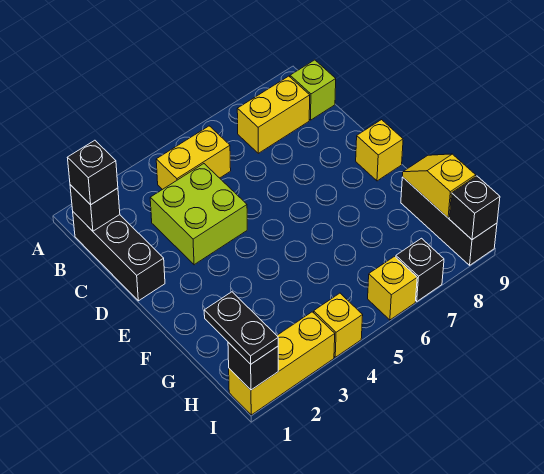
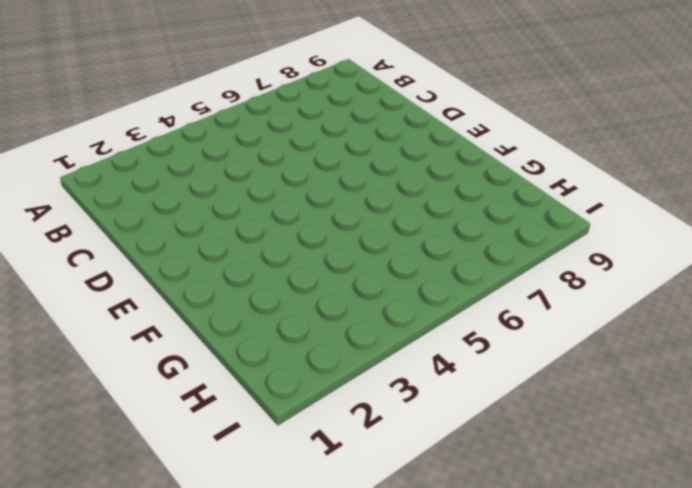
none -> black 1x3 brick [73,212,165,301]
none -> yellow 1x2 brick [156,126,231,190]
none -> yellow 1x2 brick [237,76,310,153]

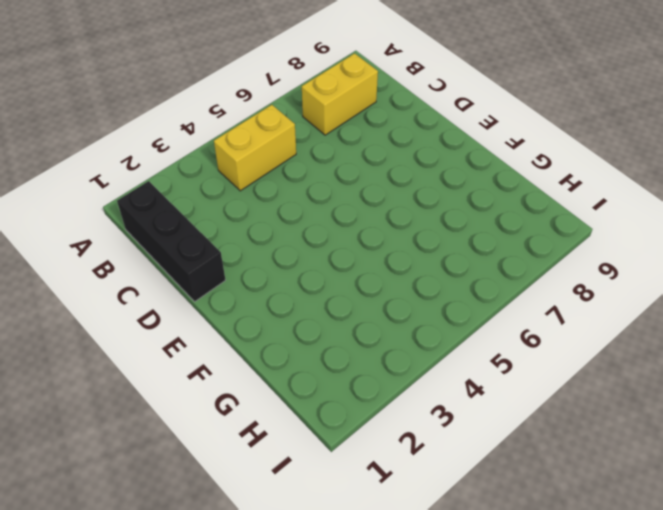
none -> lime 1x1 brick [290,60,336,120]
none -> lime 2x2 brick [150,164,247,265]
none -> yellow 1x1 brick [356,120,403,181]

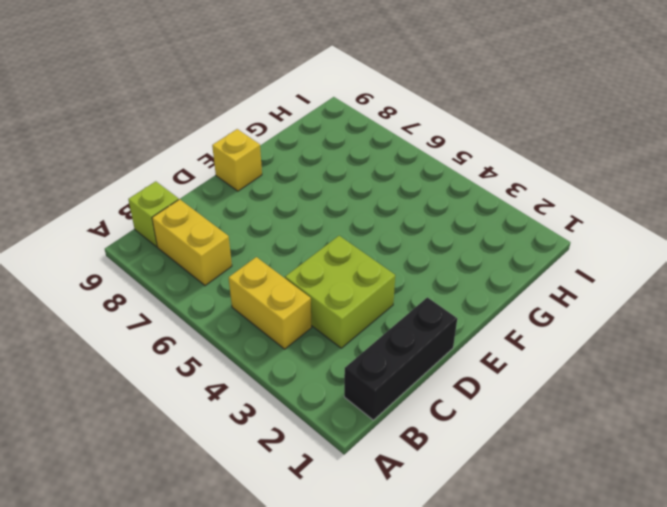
none -> black 1x3 brick [401,177,497,265]
none -> yellow 1x3 brick [229,312,335,415]
none -> yellow 1x1 brick [314,293,363,357]

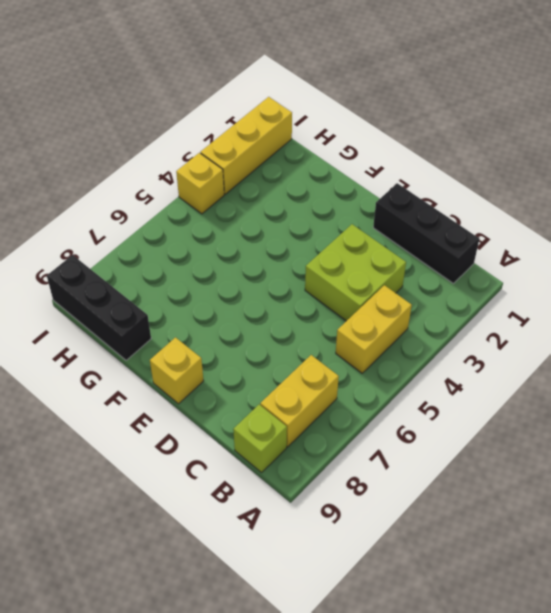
none -> yellow 1x1 brick [368,256,417,320]
none -> black 1x1 brick [396,238,444,301]
none -> black 1x1 brick [70,185,120,231]

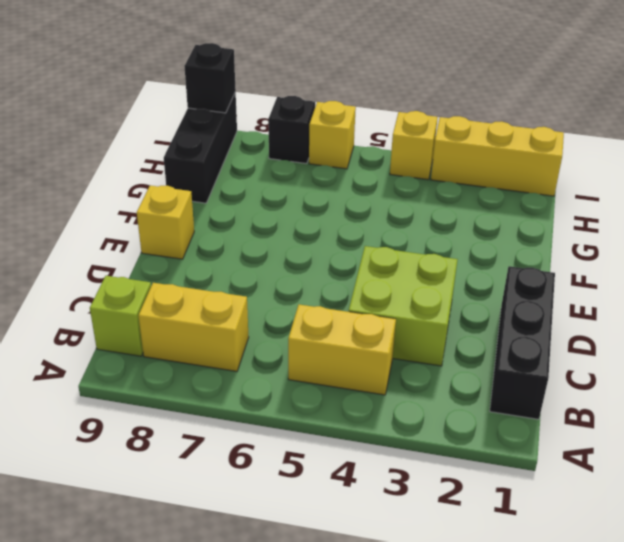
none -> black 1x1 brick [70,185,120,231]
none -> yellow 1x2 slope [402,154,476,218]
none -> black 1x1 brick [228,342,278,390]

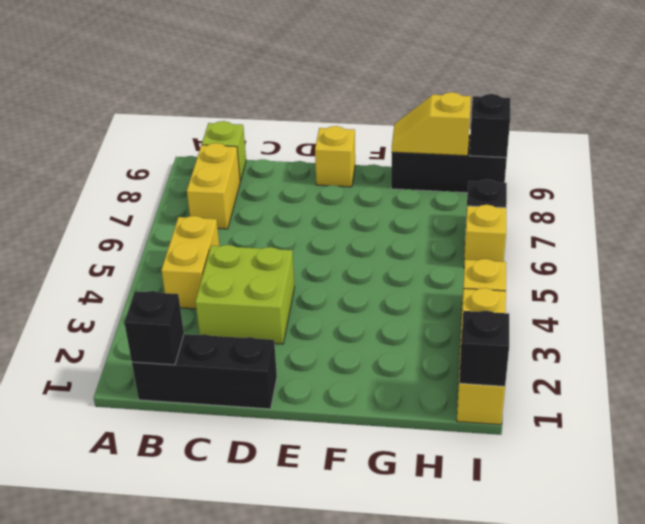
none -> black 1x1 brick [67,140,118,205]
none -> black 1x2 plate [204,292,278,364]

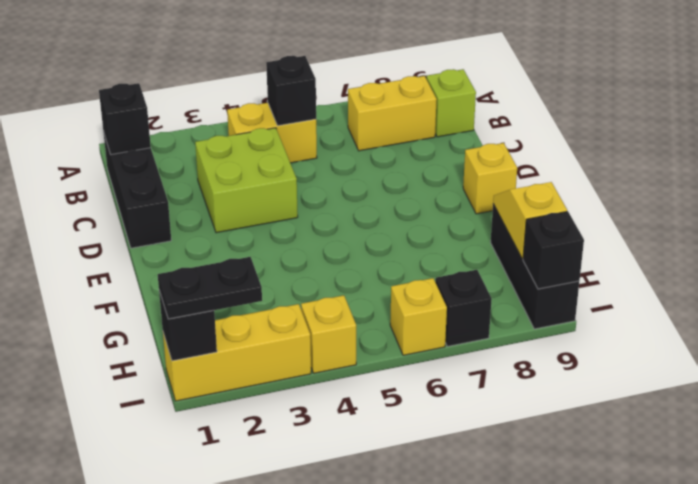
black 1x1 brick [266,56,316,126] -> black 1x1 brick moved to [67,140,118,205]
black 1x2 plate [158,257,262,319] -> black 1x2 plate turned to [204,292,278,364]

